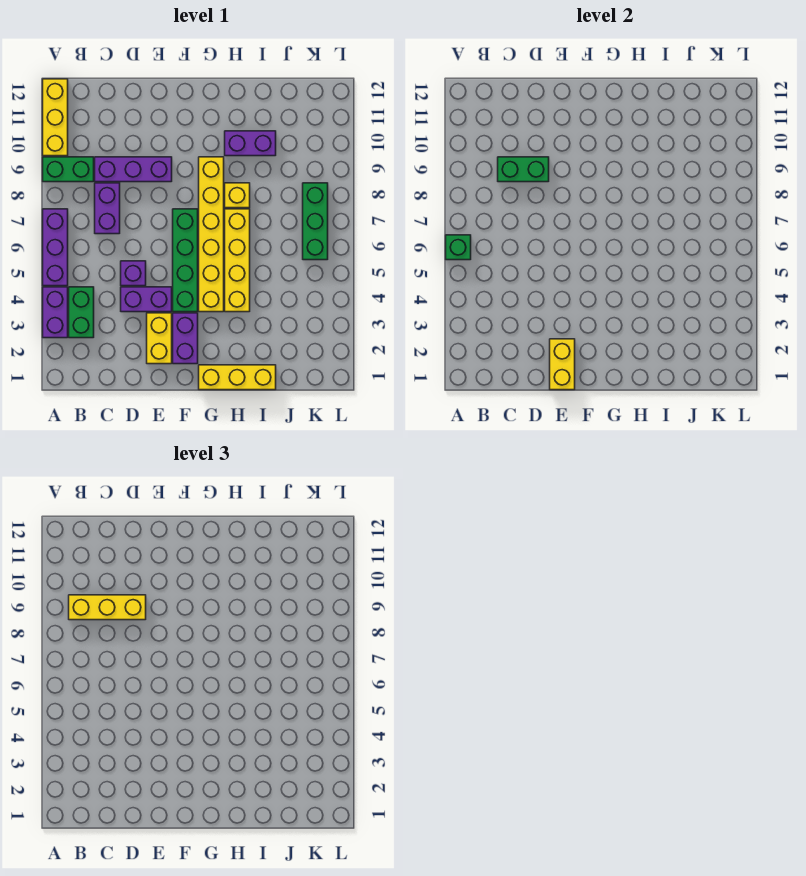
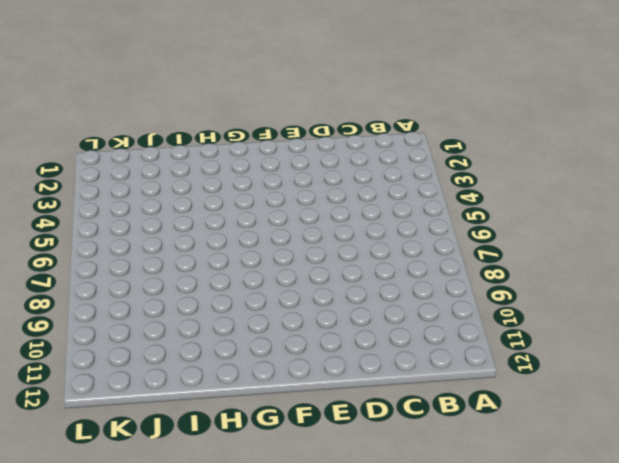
none -> purple 1x2 brick [43,287,68,338]
none -> purple 1x3 brick [43,209,68,286]
none -> green 1x2 brick [43,157,94,182]

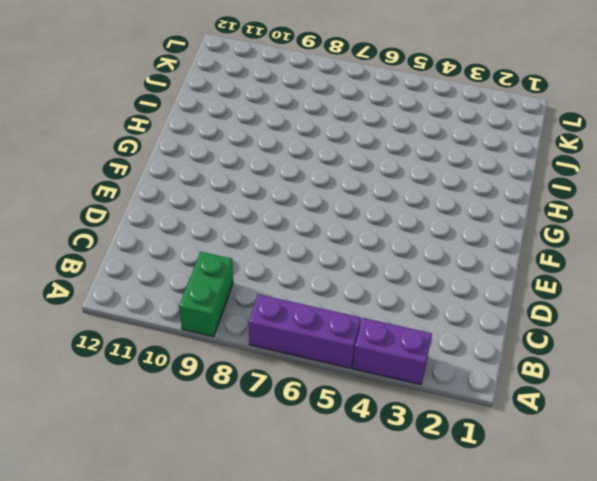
none -> yellow 1x3 brick [43,79,68,156]
none -> green 1x2 brick [69,287,94,338]
none -> purple 1x2 brick [95,183,120,234]

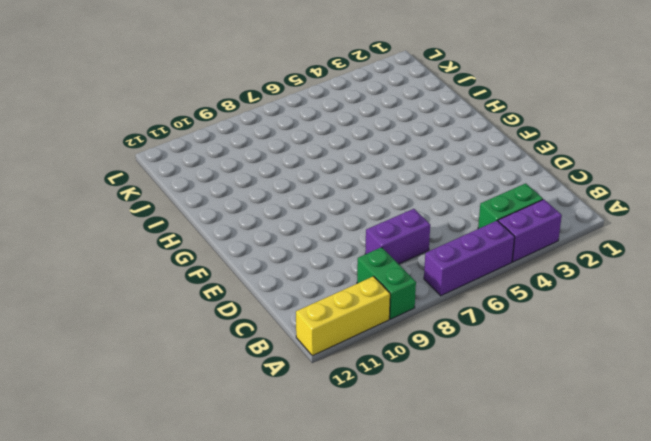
none -> purple 1x3 brick [95,157,172,182]
none -> purple 1x2 brick [121,287,172,312]
none -> purple 1x1 brick [121,261,146,286]

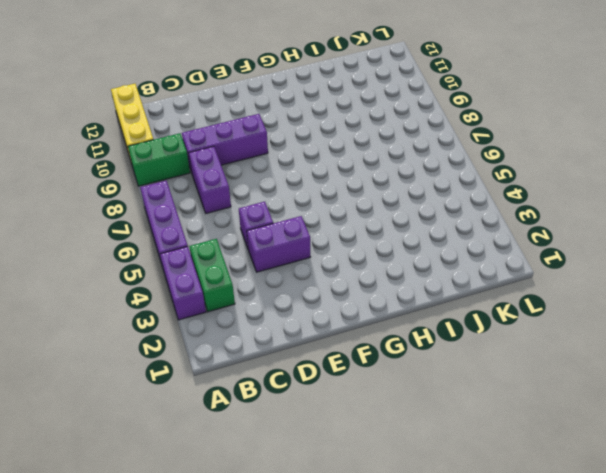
none -> yellow 1x2 brick [147,313,172,364]
none -> purple 1x2 brick [173,313,198,364]
none -> green 1x4 brick [173,209,198,312]

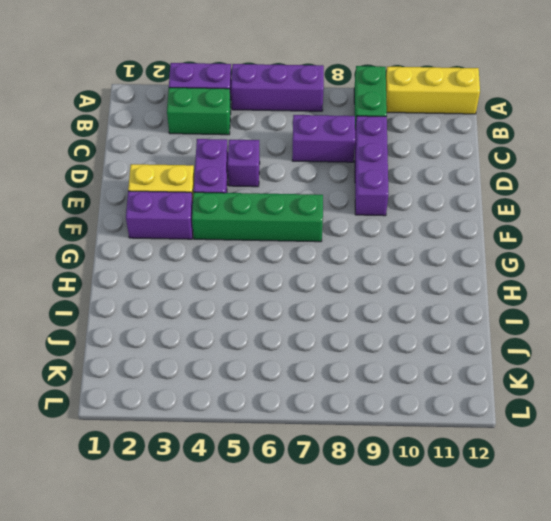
none -> yellow 1x3 brick [199,365,276,390]
none -> yellow 1x6 brick [199,157,224,312]
none -> yellow 1x4 brick [225,209,250,312]

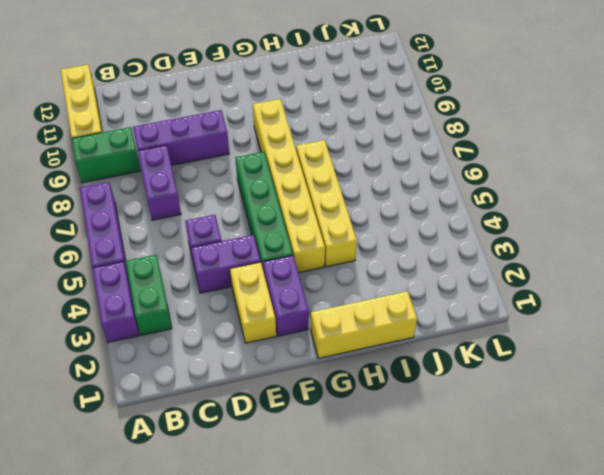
none -> yellow 1x1 brick [225,183,250,208]
none -> purple 1x2 brick [225,131,276,156]
none -> green 1x3 brick [303,183,328,260]

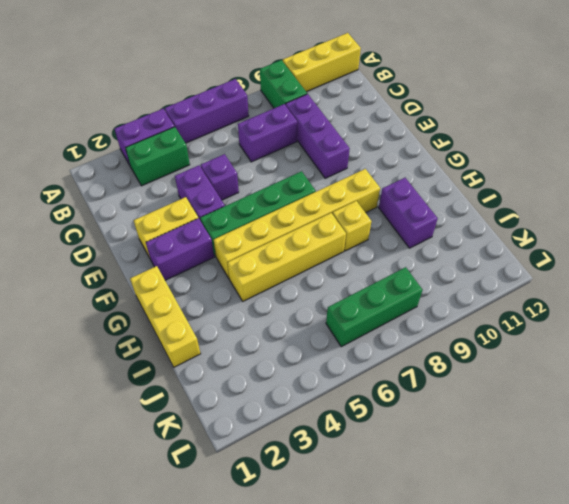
none -> green 1x1 brick [446,235,471,260]
none -> green 1x2 brick [498,157,549,182]
none -> yellow 1x2 brick [550,339,575,390]

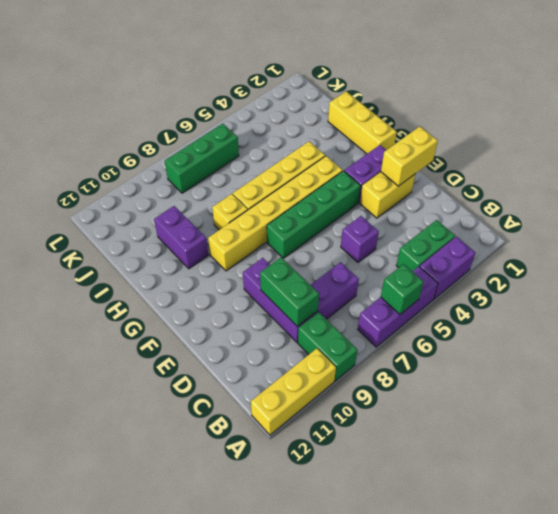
none -> purple 1x2 brick [121,287,172,312]
none -> yellow 1x3 brick [69,595,146,620]

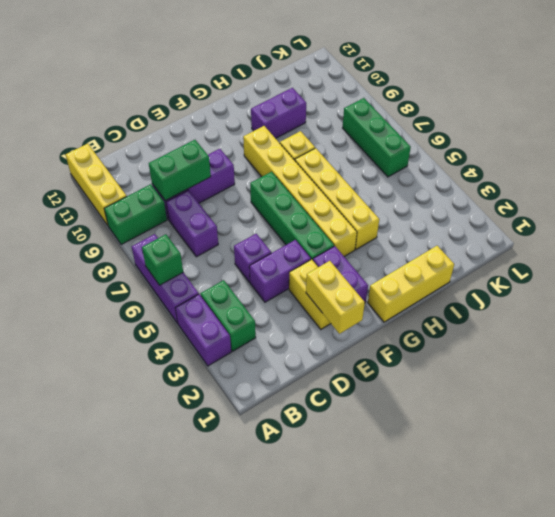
none -> yellow 1x3 brick [69,595,146,620]

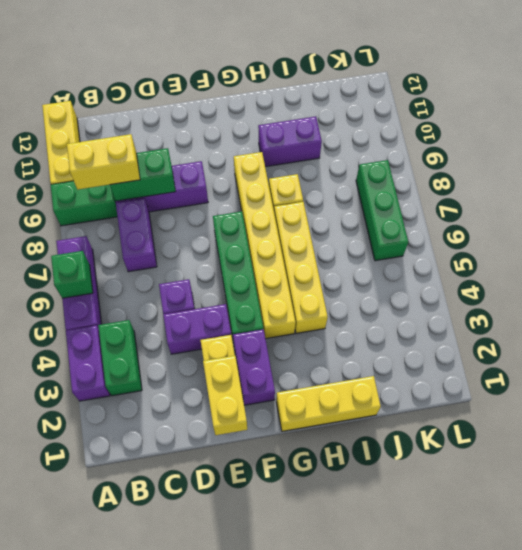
yellow 1x2 brick [67,134,140,190] -> yellow 1x3 brick [69,595,146,620]

